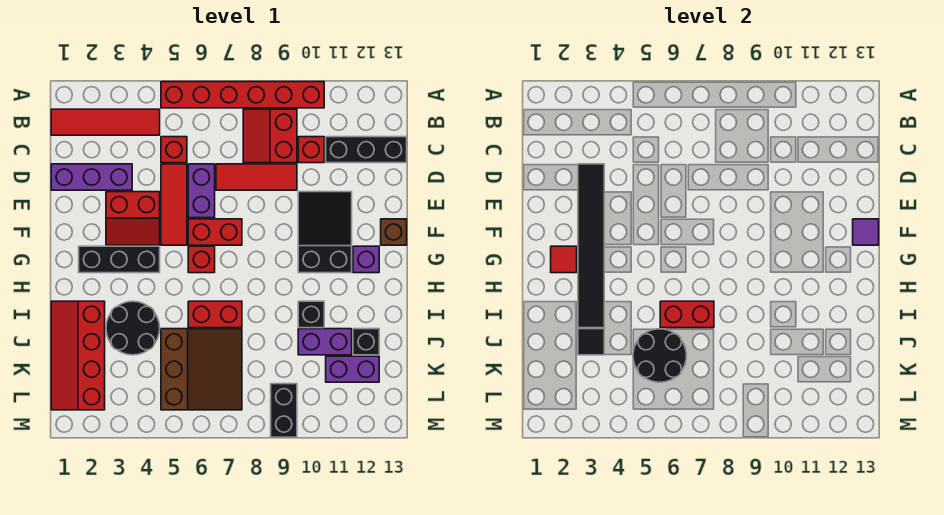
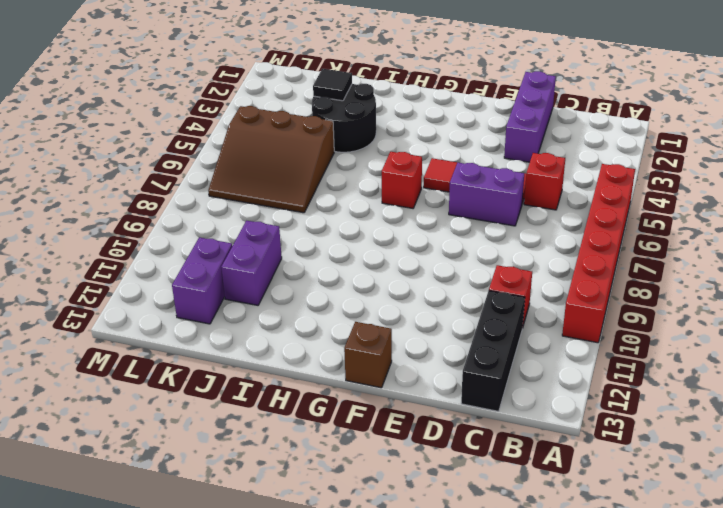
none -> red 1x4 tile [51,109,160,135]
none -> red 2x2 slope [243,109,297,163]
none -> red 1x3 tile [216,164,297,190]
none -> red 2x2 slope [106,192,160,245]

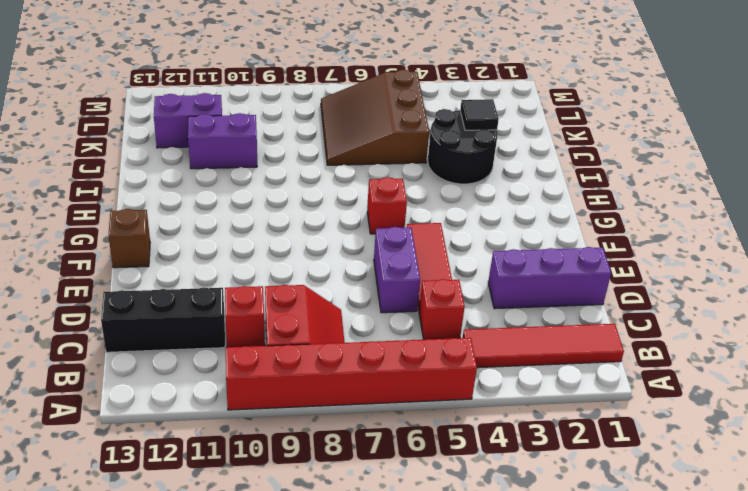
none -> red 1x3 tile [216,164,297,190]
none -> red 2x2 slope [106,192,160,245]
none -> black 2x3 slope [298,192,352,273]
none -> red 1x2 brick [188,219,242,245]

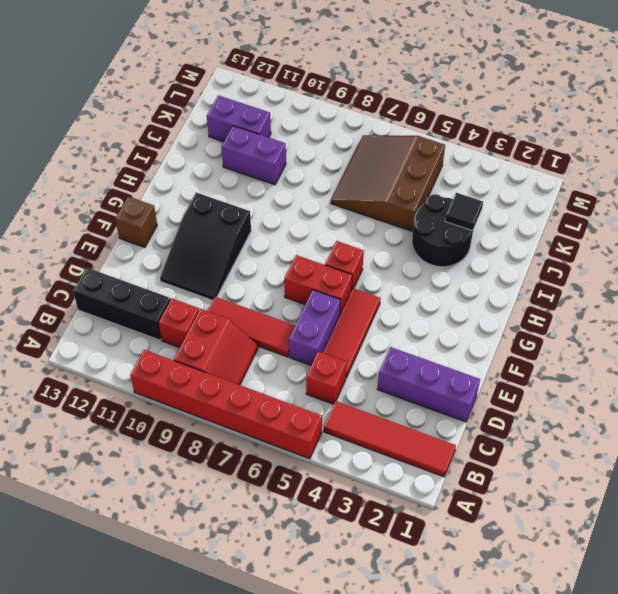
none -> red 2x2 slope [106,192,160,245]
none -> black 1x3 brick [79,246,160,273]
none -> purple 1x1 brick [353,246,379,273]
none -> red 2x4 slope [51,301,105,410]

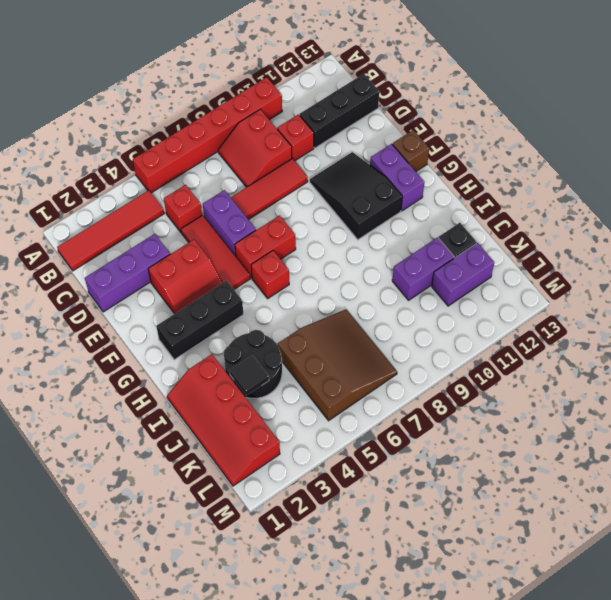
purple 1x2 brick [370,144,424,211] -> purple 1x1 brick [353,246,379,273]
none -> red 1x2 brick [188,301,242,328]
none -> black 1x1 brick [298,301,324,328]
none -> black 1x2 brick [271,384,297,437]
none -> black 1x6 tile [578,164,604,328]

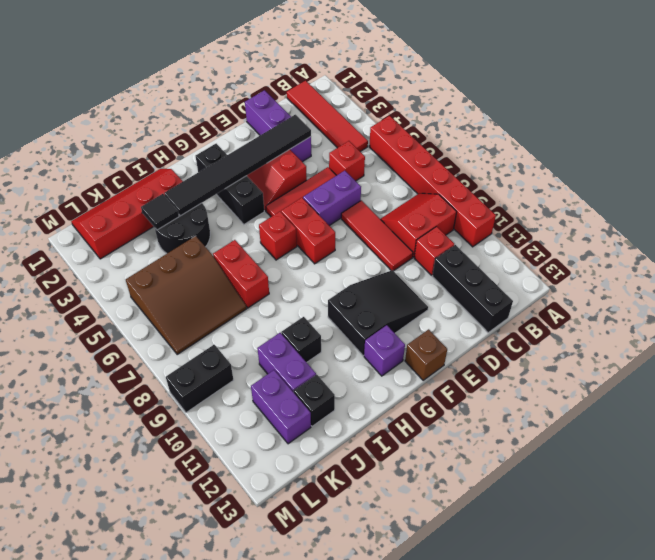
none -> purple 1x1 tile [853,219,879,245]
none -> red 1x1 tile [551,246,577,273]
none -> red 1x2 brick [660,301,714,328]
none -> black 2x2 round brick [633,329,687,382]

